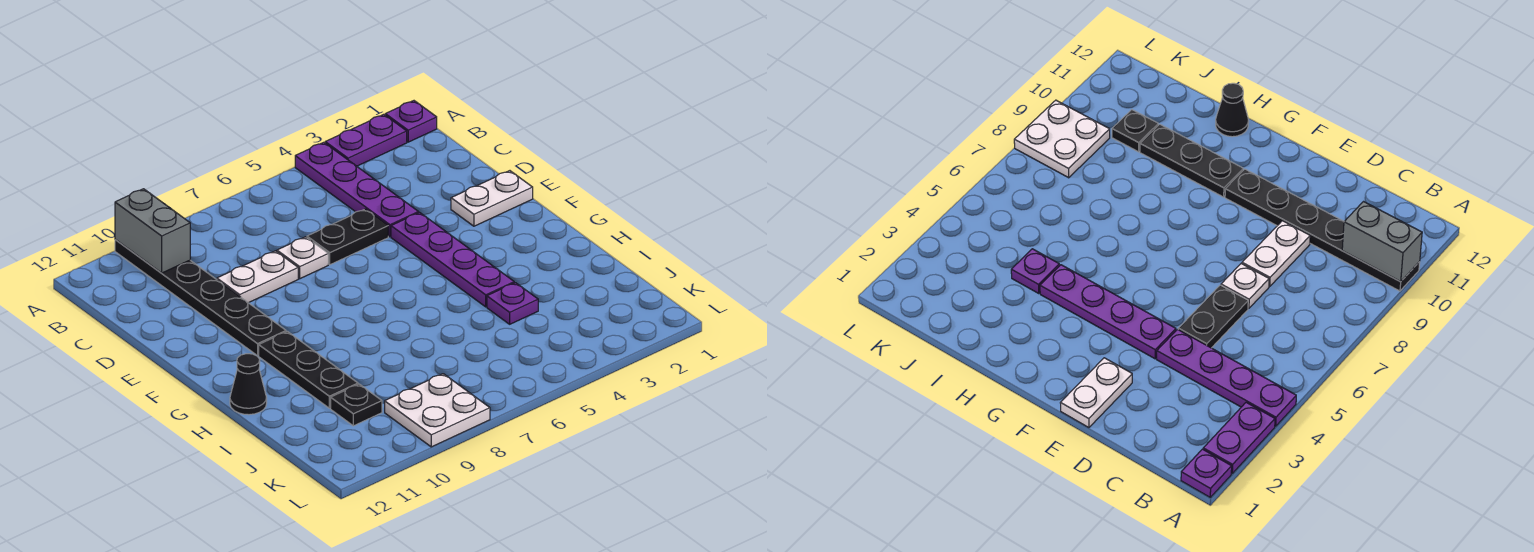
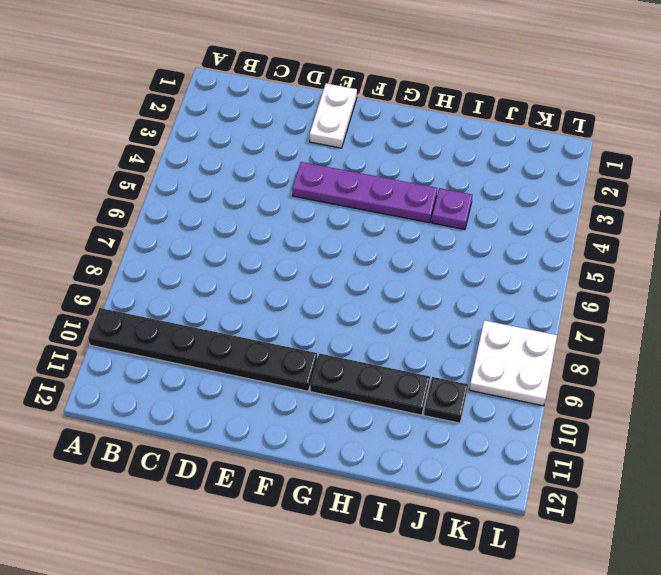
none -> purple 1x1 plate [385,101,437,142]
none -> purple 1x2 plate [325,114,407,166]
none -> purple 1x4 plate [295,142,419,237]

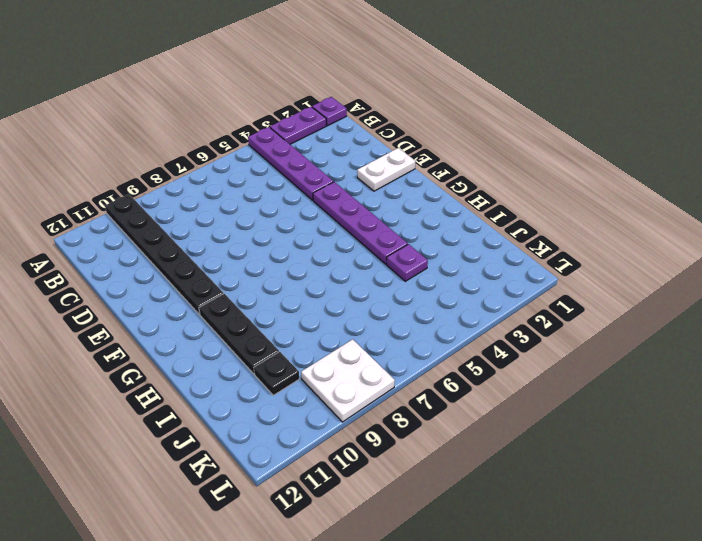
none -> black 1x2 plate [307,209,388,265]
none -> white 1x1 plate [277,237,328,279]
none -> white 1x2 plate [217,251,298,303]

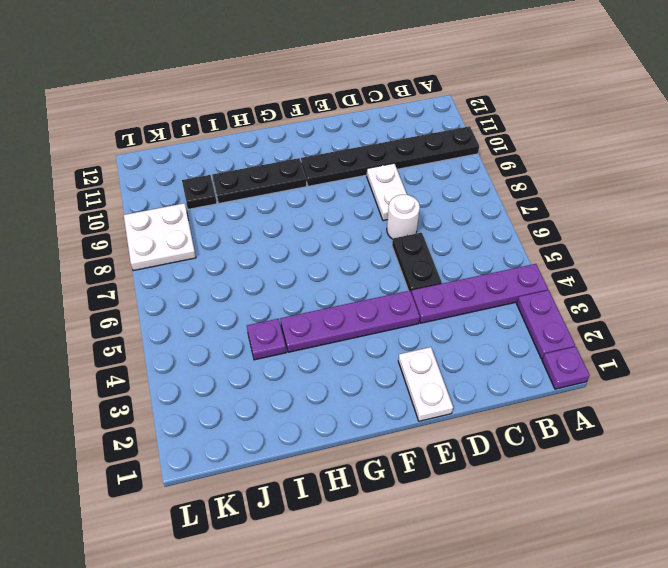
white 1x1 round brick [387,195,420,239] -> white 1x1 plate [277,237,328,279]
none -> black 1x1 cone [230,354,267,415]
none -> grey 1x2 brick [115,189,190,273]

